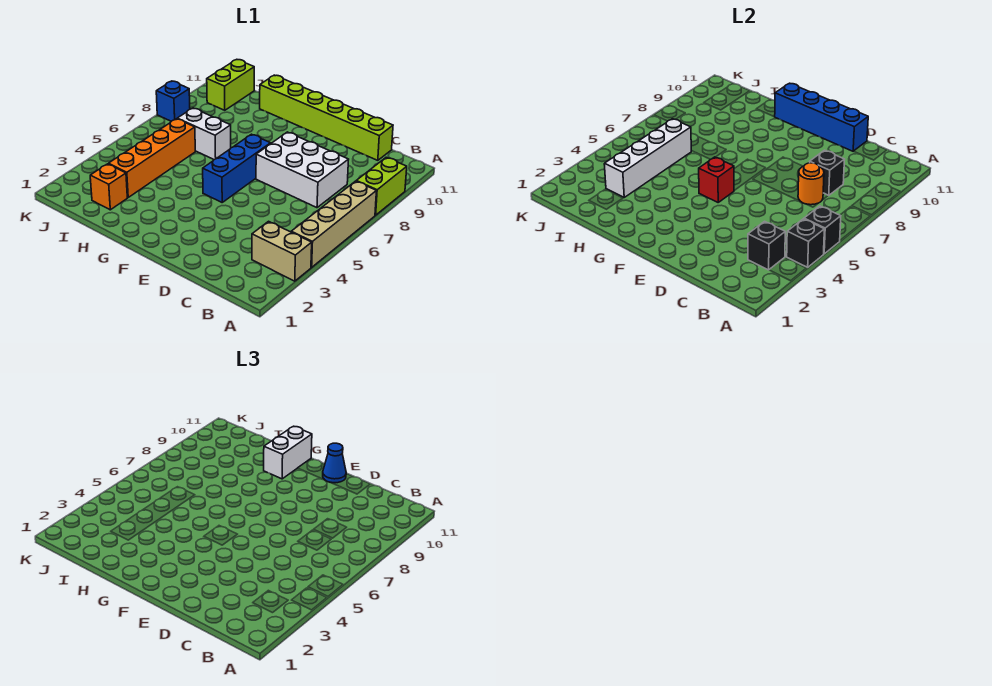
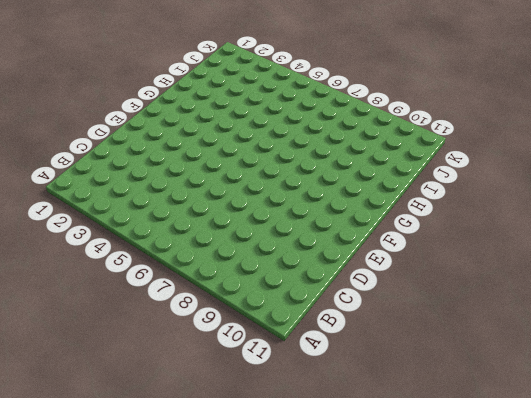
none -> tan 1x2 brick [252,221,312,281]
none -> tan 1x4 brick [291,181,376,267]
none -> lime 1x2 brick [357,157,407,215]

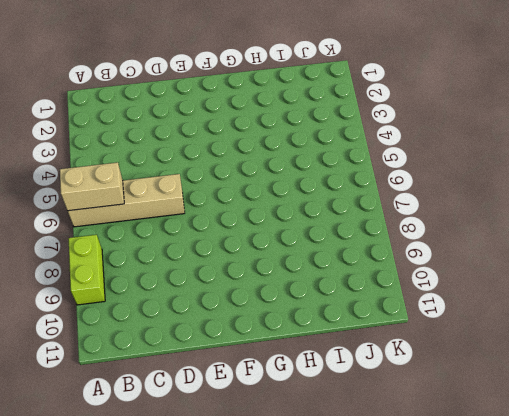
tan 1x4 brick [68,174,185,227] -> tan 1x4 brick turned to [291,181,376,267]
tan 1x2 brick [60,162,124,211] -> tan 1x2 brick moved to [252,221,312,281]
none -> white 2x3 brick [256,132,349,208]
none -> lime 1x6 brick [260,75,393,160]
none -> blue 1x3 brick [203,134,271,202]

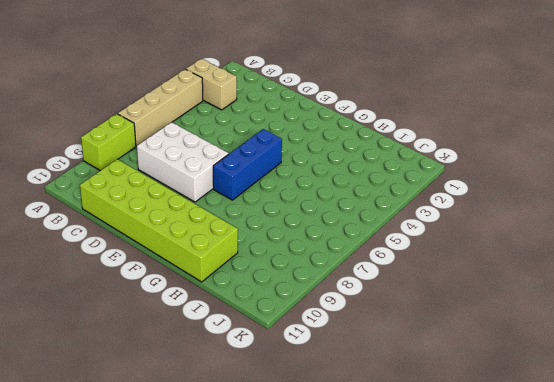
lime 2x6 brick [80,159,238,282] -> lime 1x6 brick [260,75,393,160]
none -> white 1x2 brick [177,108,231,160]
none -> orange 1x1 brick [90,164,127,210]
none -> orange 1x4 brick [108,119,195,197]

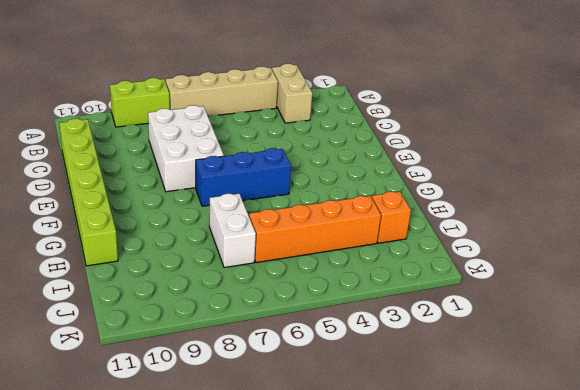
none -> lime 1x2 brick [207,60,254,110]
none -> blue 1x1 brick [156,81,190,121]
none -> black 1x1 brick [787,219,824,267]

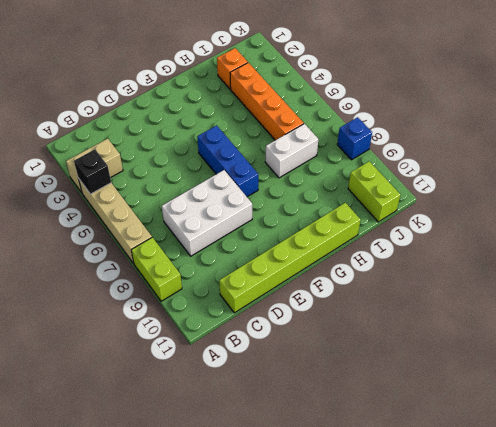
none -> black 1x1 brick [804,206,841,254]
none -> black 1x1 brick [748,221,785,270]
none -> orange 1x1 round brick [798,163,824,205]

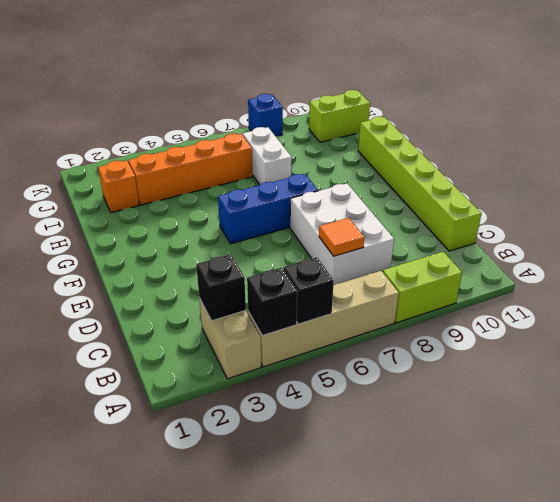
orange 1x1 tile [319,218,364,256] -> orange 1x1 round brick [798,163,824,205]
none -> black 1x1 brick [810,150,845,196]
none -> blue 1x4 brick [775,83,868,151]
none -> red 1x1 brick [699,157,734,202]

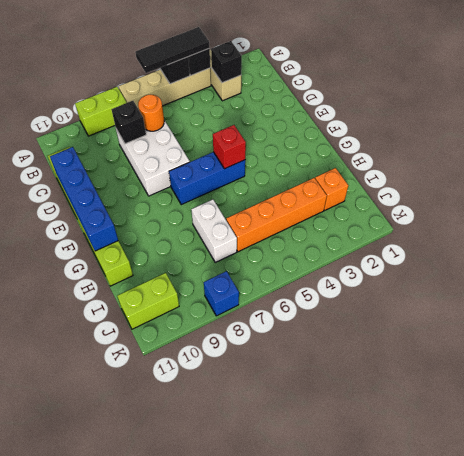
black 1x3 tile [135,27,210,73] -> none
none -> white 1x4 brick [604,119,691,197]
none -> blue 1x1 cone [323,443,346,483]
none -> white 1x2 brick [264,426,312,479]

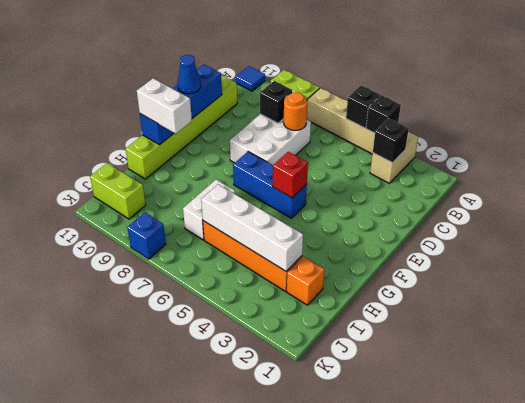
blue 1x1 tile [236,66,265,91] -> none

